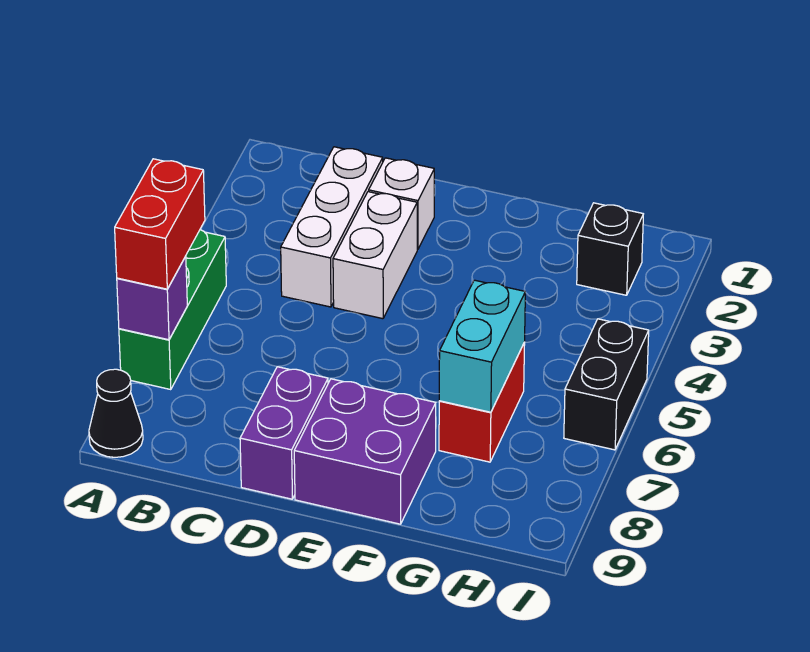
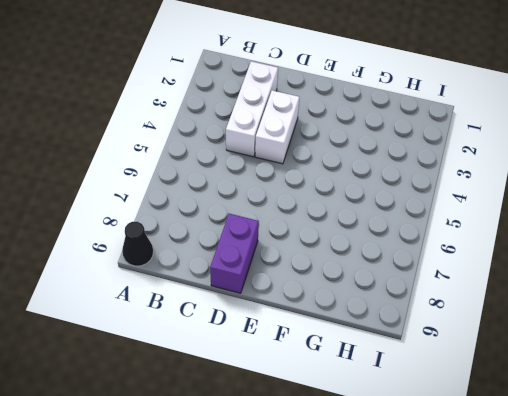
none -> green 1x3 brick [119,230,226,390]
none -> white 1x1 brick [369,158,434,250]
none -> purple 2x2 brick [294,379,436,524]

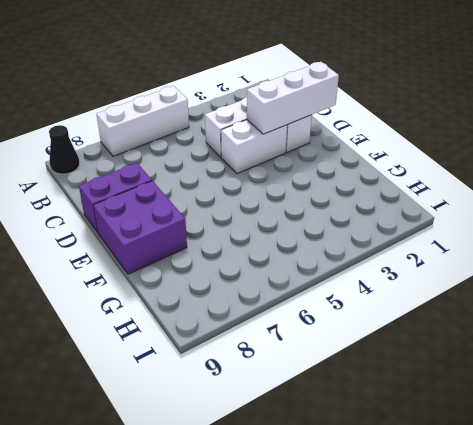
white 1x3 brick [96,86,189,156] -> green 1x3 brick [119,230,226,390]
white 1x3 brick [247,62,339,134] -> none
none -> red 1x2 brick [439,342,525,462]
none -> black 1x1 brick [577,203,643,295]
none -> black 1x2 brick [564,319,649,450]

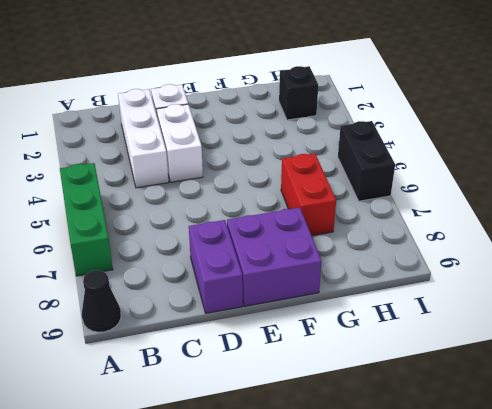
none -> purple 1x1 brick [117,256,187,340]
none -> cyan 1x2 brick [439,280,525,412]
none -> red 1x2 brick [115,159,205,289]

